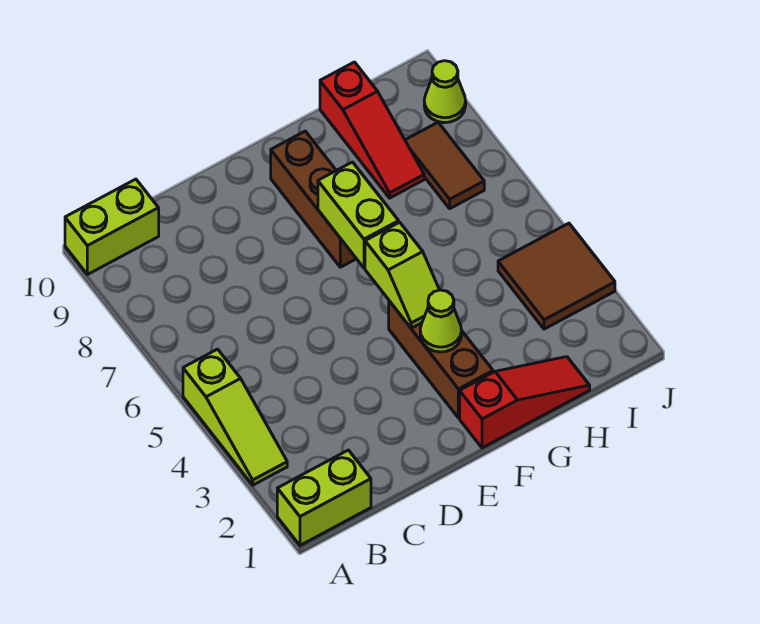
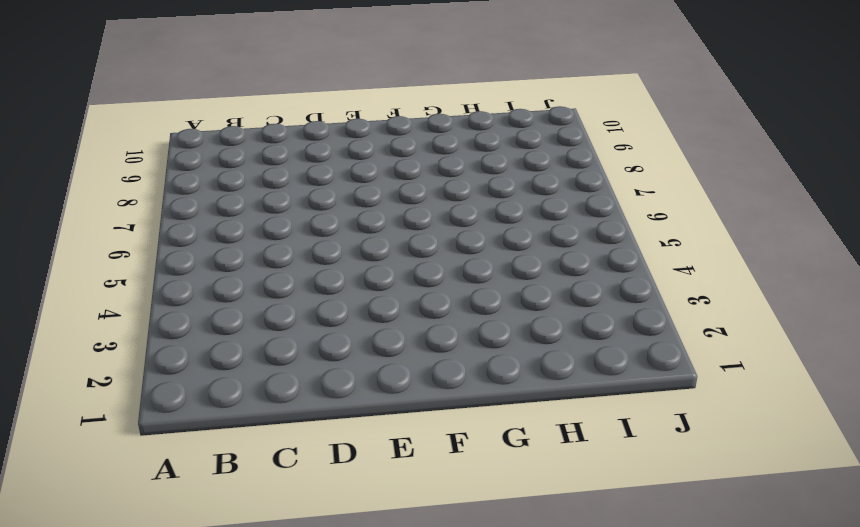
none -> lime 1x2 brick [277,450,371,545]
none -> lime 1x3 slope [183,349,287,485]
none -> lime 1x2 brick [65,179,159,275]

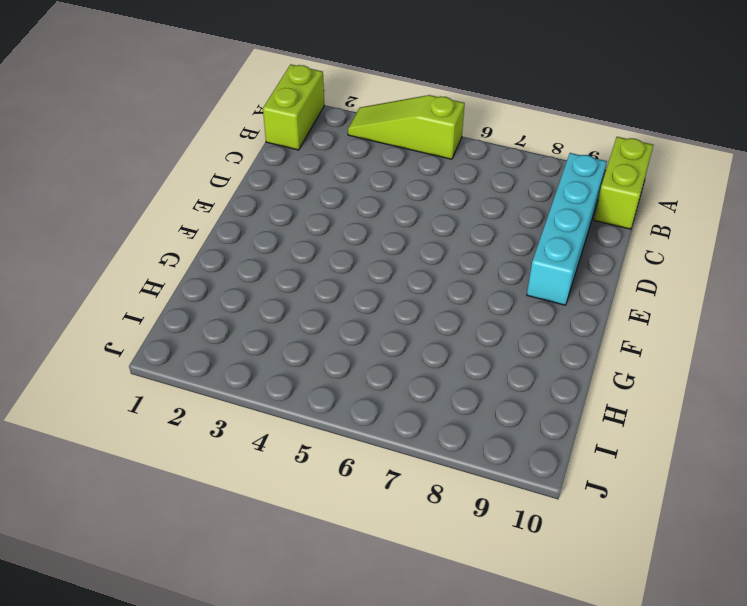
cyan 1x4 brick [527,153,607,305] -> none
none -> red 1x3 slope [460,357,590,448]
none -> brown 1x3 brick [389,301,493,418]
none -> brown 1x3 brick [271,131,356,267]

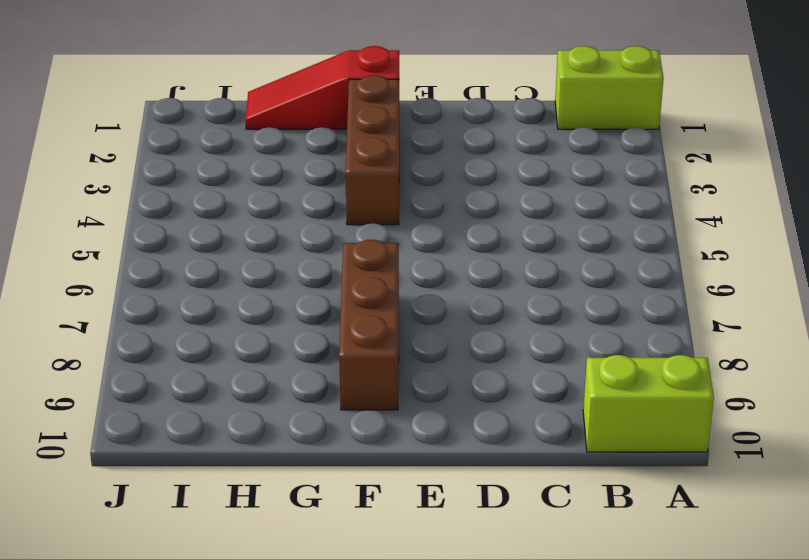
none -> lime 1x3 slope [183,349,287,485]
none -> red 1x3 slope [320,62,424,198]
none -> brown 2x2 tile [498,223,615,329]

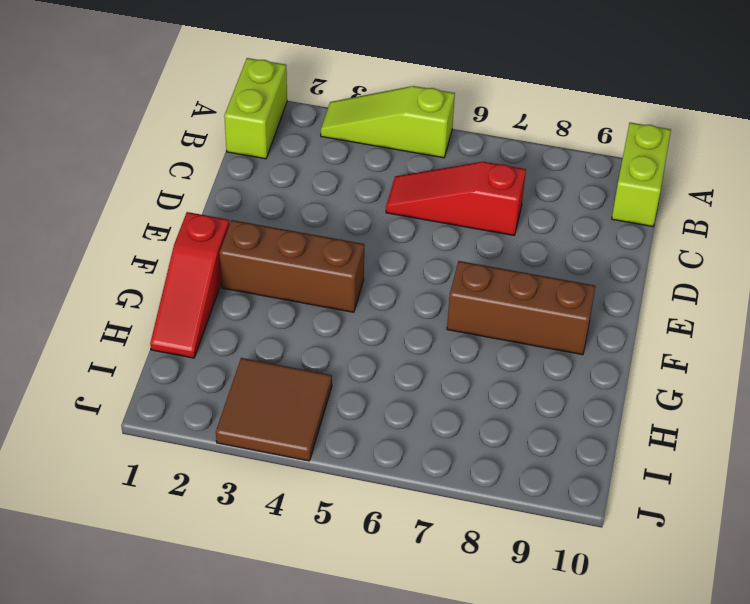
red 1x3 slope [386,162,526,235] -> red 1x3 slope moved to [320,62,424,198]
none -> brown 1x2 tile [405,122,484,208]
none -> lime 1x1 cone [424,61,466,123]
none -> lime 1x1 cone [420,290,462,352]

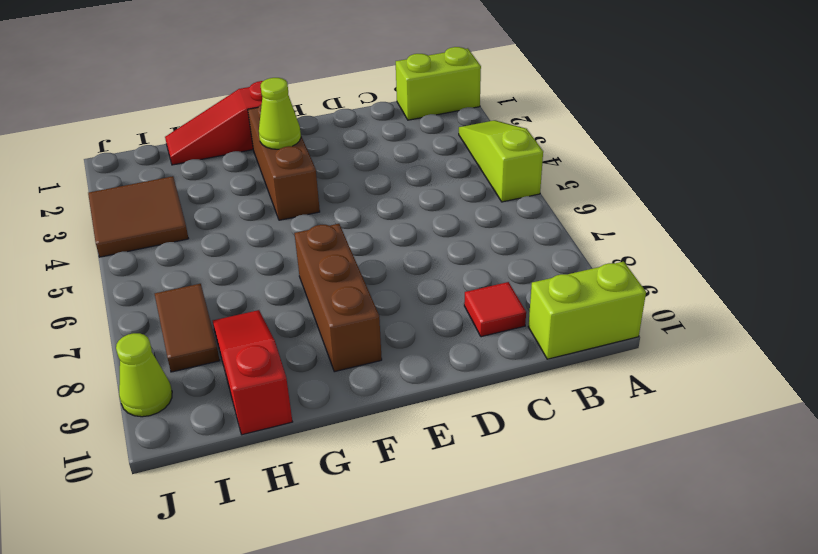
red 1x1 tile [464,282,526,337] -> none
none -> lime 1x2 slope [365,222,439,328]
none -> lime 1x2 brick [318,162,399,268]

